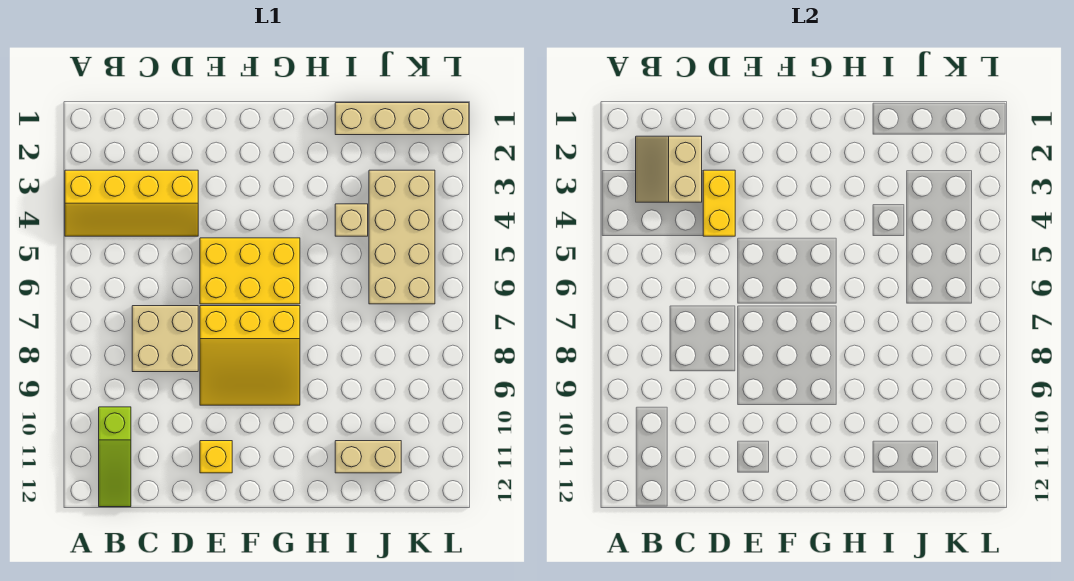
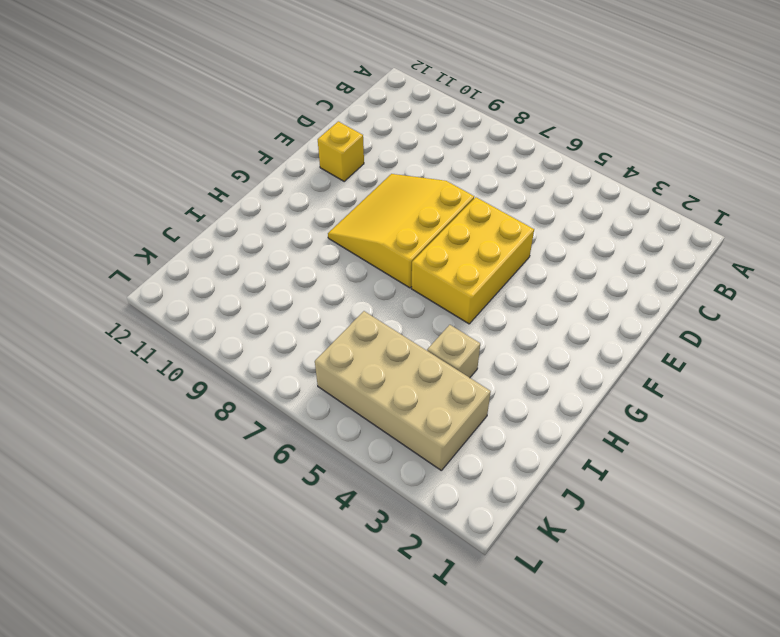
none -> yellow 2x4 slope [65,170,198,236]
none -> lime 1x3 slope [99,407,131,507]
none -> tan 2x2 brick [132,306,198,372]

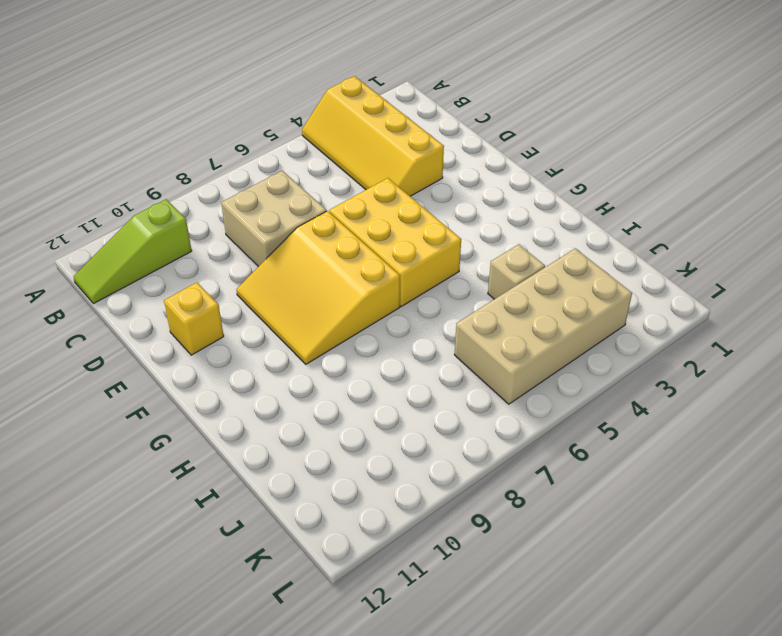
none -> tan 1x4 brick [335,103,469,135]
none -> tan 1x2 brick [335,441,401,473]
none -> tan 2x2 slope [636,136,702,202]

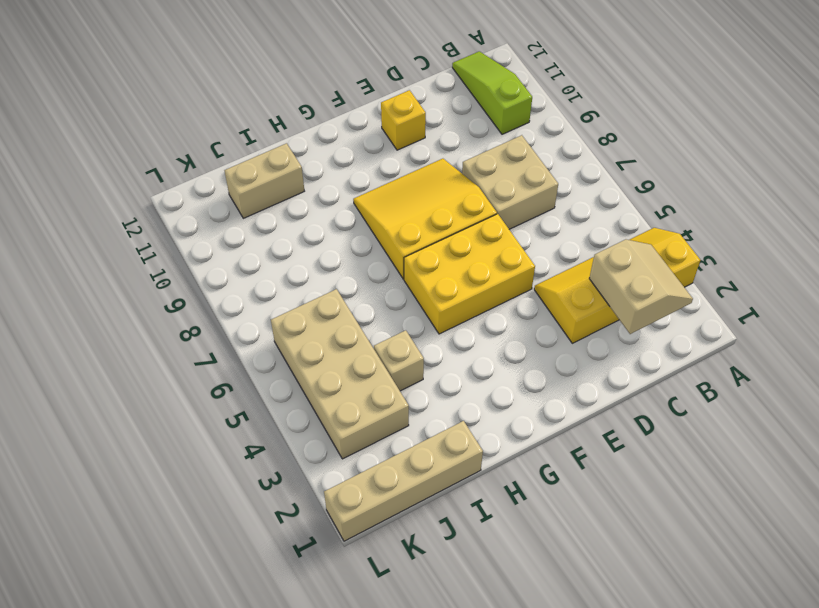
none -> yellow 1x2 brick [703,170,735,236]

